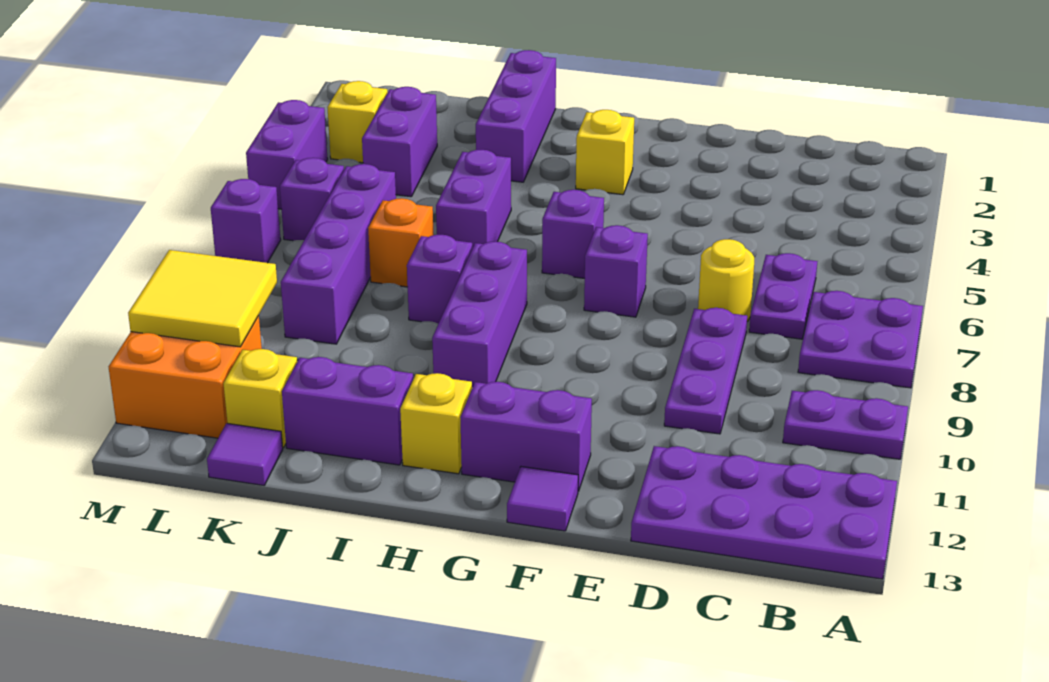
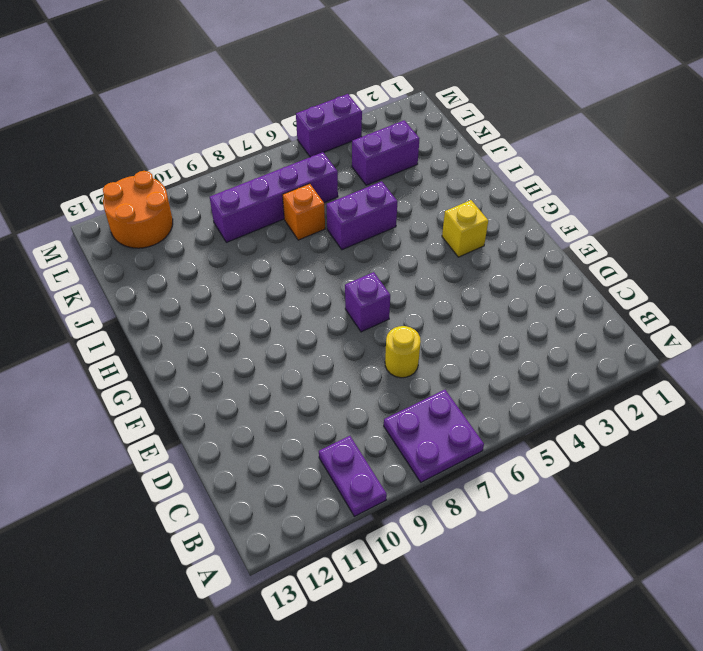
orange 2x2 round brick [103,171,173,248] -> orange 2x2 brick [109,316,262,438]
none -> purple 2x4 plate [631,446,897,579]
none -> purple 1x2 plate [749,253,817,339]
none -> purple 1x3 plate [664,308,747,434]

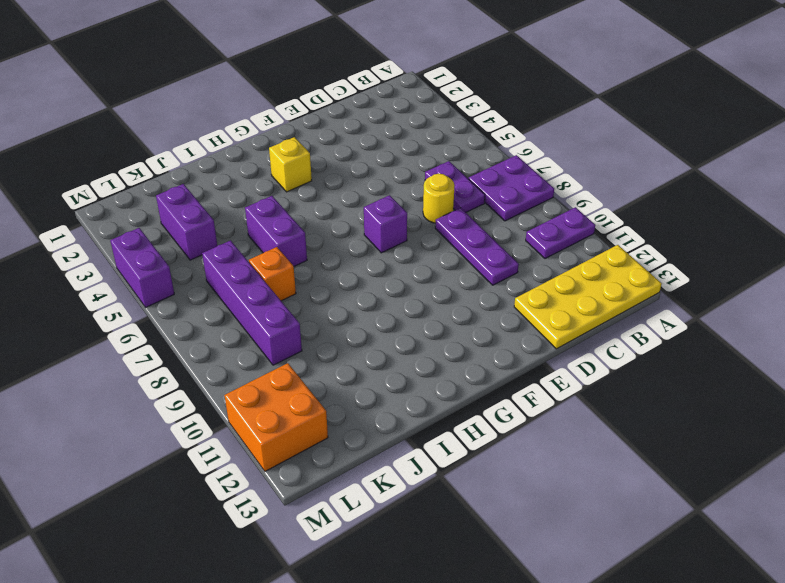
yellow 2x4 plate [514,245,661,349] -> purple 2x4 plate [631,446,897,579]
none -> purple 1x2 brick [460,382,592,491]
none -> purple 1x1 tile [507,467,578,531]
none -> purple 1x1 brick [542,190,604,278]

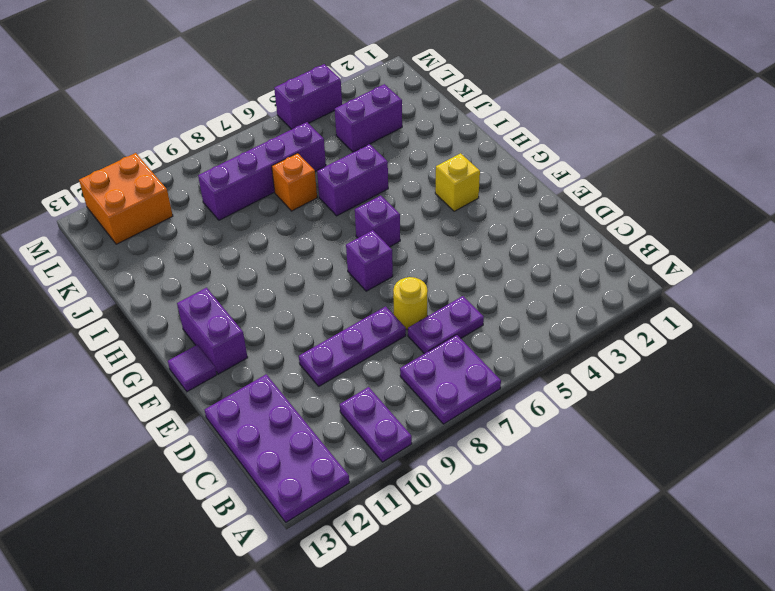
none -> purple 1x3 brick [432,241,527,388]
none -> yellow 1x1 brick [400,373,472,474]
none -> purple 1x3 brick [476,50,556,182]

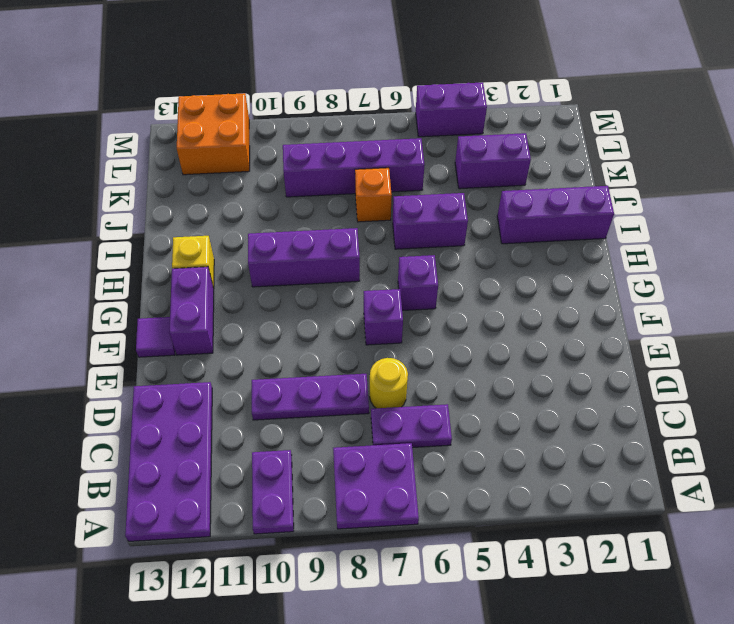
none -> yellow 1x1 brick [576,110,634,195]
none -> purple 1x1 brick [407,235,472,324]
none -> purple 1x2 brick [282,357,413,465]

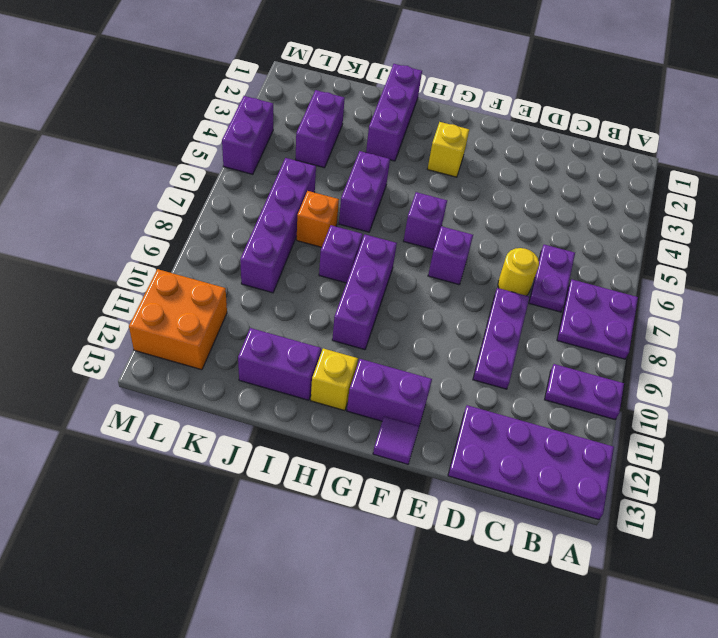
none -> yellow 1x1 brick [223,349,297,448]
none -> purple 1x1 tile [207,423,283,485]
none -> yellow 1x1 brick [327,81,388,163]

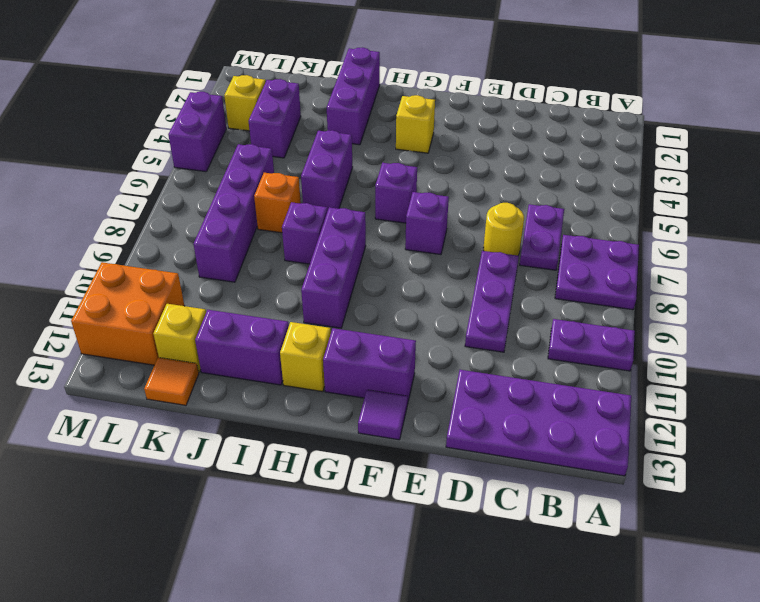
orange 1x1 tile [144,357,199,405] -> purple 1x1 tile [207,423,283,485]
none -> purple 1x1 brick [280,158,344,241]
none -> purple 1x1 brick [211,179,281,263]
none -> yellow 2x2 tile [128,250,277,347]

